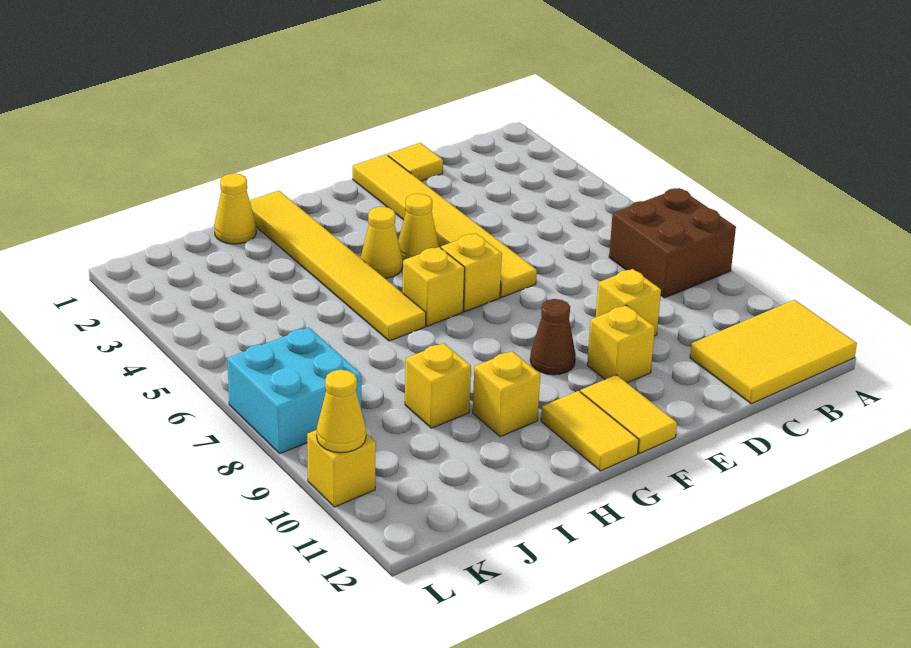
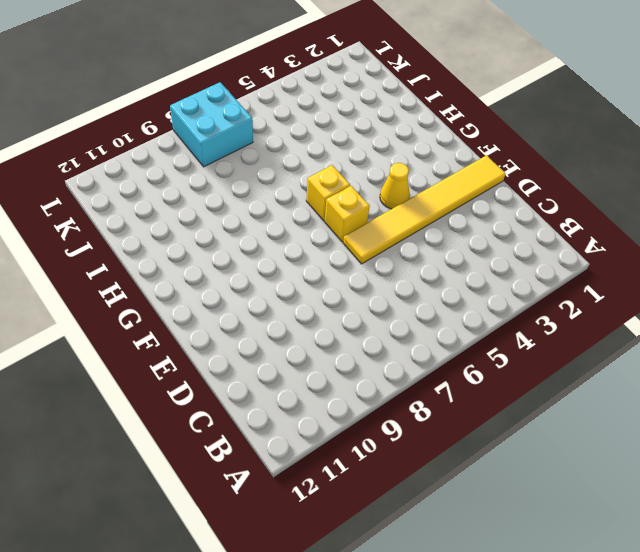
none -> brown 2x2 brick [609,188,736,298]
none -> yellow 2x3 tile [690,300,857,404]
none -> yellow 1x1 tile [388,143,443,181]

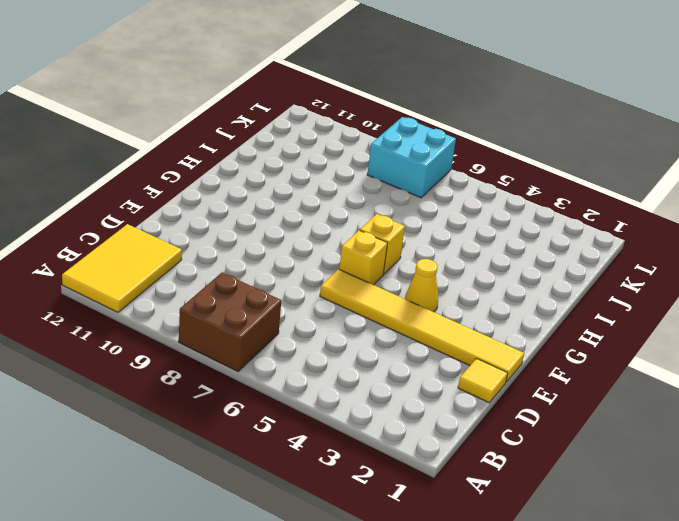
none -> yellow 1x1 brick [596,269,661,336]
none -> yellow 1x1 brick [587,305,655,383]
none -> brown 1x1 cone [530,299,576,375]

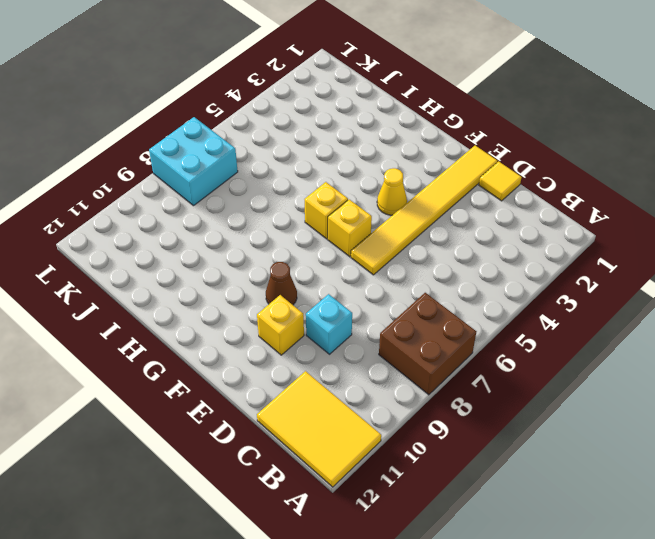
cyan 1x1 brick [306,294,352,354] -> yellow 1x1 brick [596,269,661,336]
none -> yellow 1x2 tile [580,375,677,454]
none -> yellow 1x1 cone [361,207,403,278]
none -> yellow 1x2 tile [541,391,639,471]

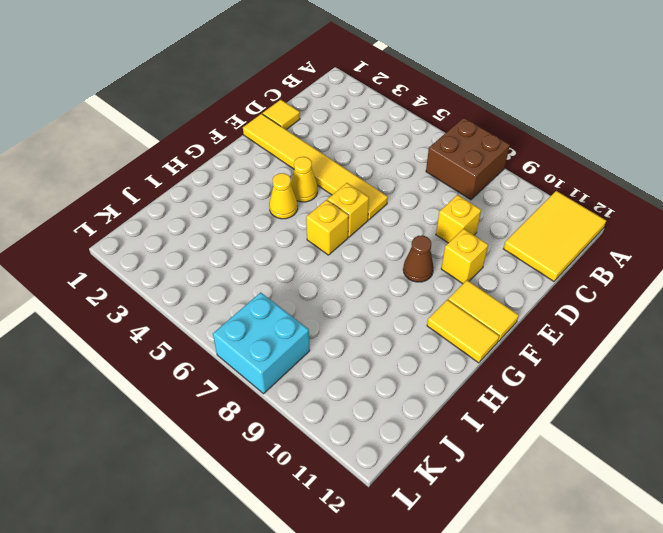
none -> yellow 1x6 tile [250,191,426,341]
none -> yellow 1x1 brick [473,351,540,437]
none -> yellow 1x1 cone [214,173,256,244]

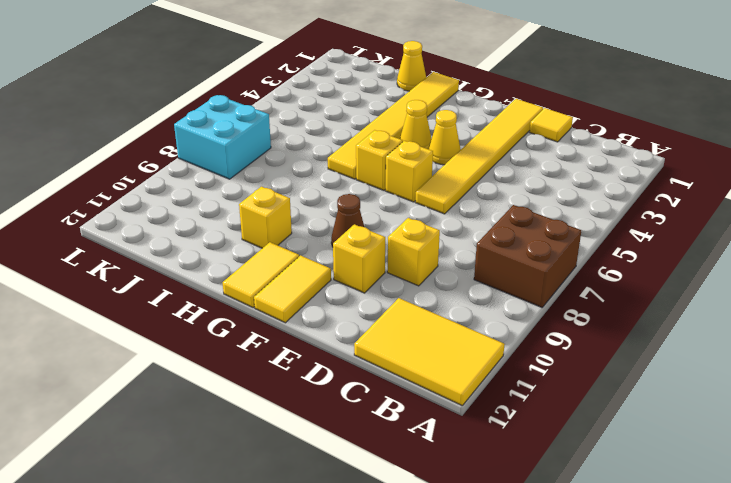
none -> yellow 1x1 brick [405,343,471,428]
none -> yellow 1x1 brick [307,430,376,507]
none -> yellow 1x1 cone [317,370,366,453]

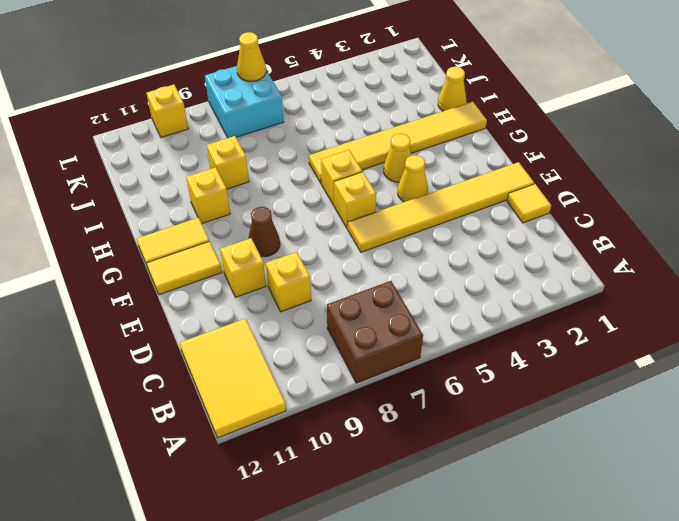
yellow 1x1 cone [237,32,266,81] -> yellow 1x1 cone moved to [317,370,366,453]

